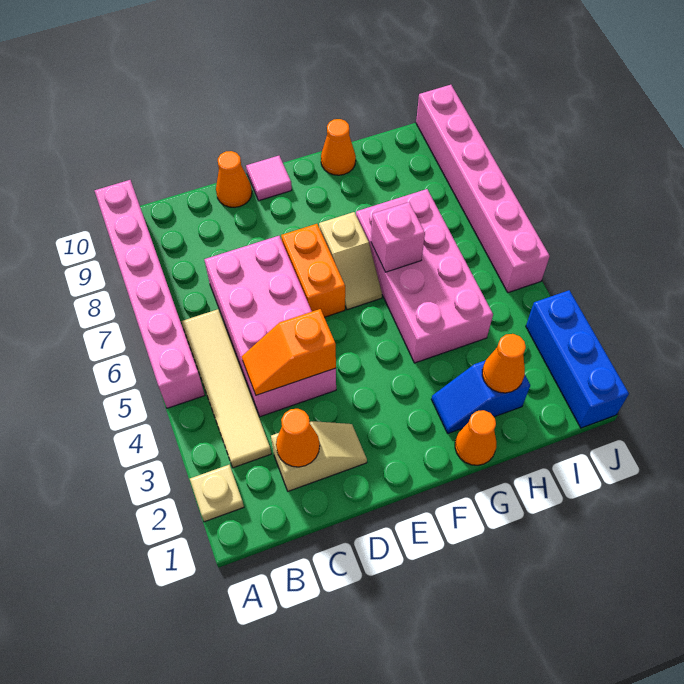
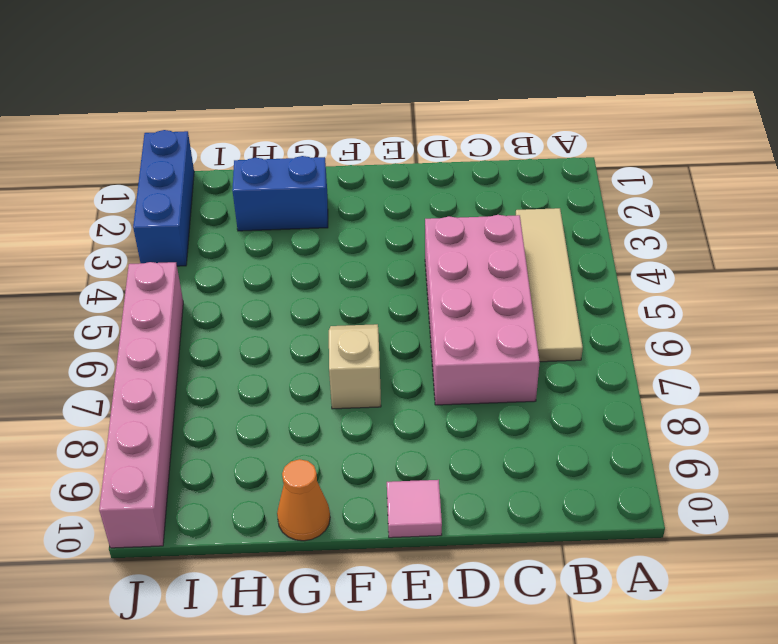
blue 1x2 brick [232,156,328,231] -> blue 1x2 slope [431,360,530,433]
none -> tan 1x1 plate [190,465,244,522]
none -> pink 1x6 brick [95,180,205,408]
none -> tan 1x2 slope [271,421,367,491]

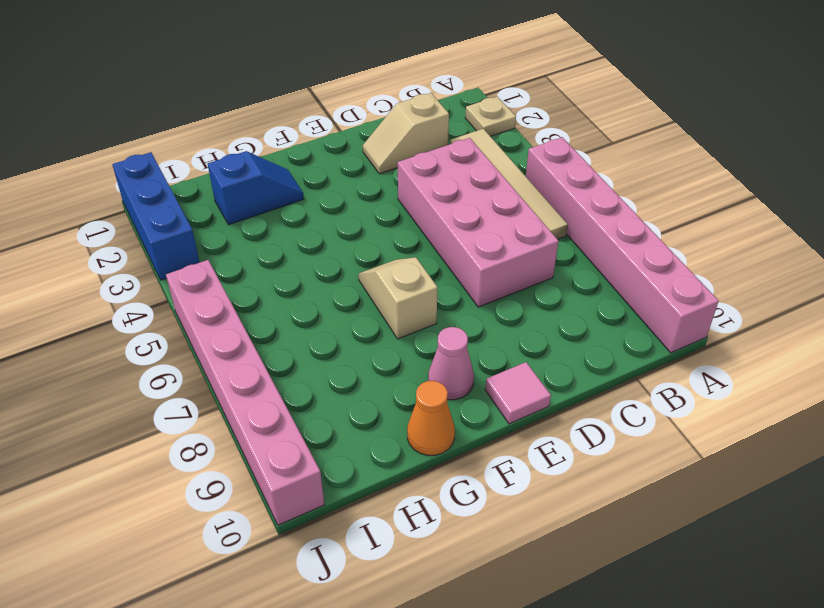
pink 1x1 cone [428,327,474,400] -> none
none -> orange 1x1 cone [216,151,252,208]
none -> orange 1x2 brick [281,224,345,317]
none -> orange 1x1 cone [455,410,496,465]

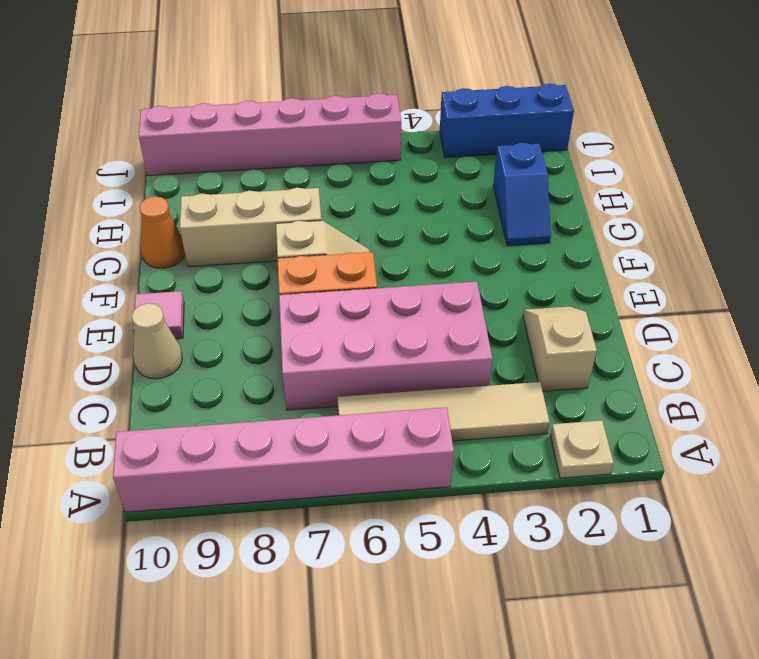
tan 1x1 cone [132,303,182,379] -> orange 1x1 cone [216,151,252,208]
tan 1x3 brick [180,188,321,267] -> pink 2x4 brick [356,189,493,363]
none -> orange 1x1 cone [455,410,496,465]
none -> orange 1x1 cone [276,409,320,467]
none -> orange 1x2 slope [242,309,336,395]

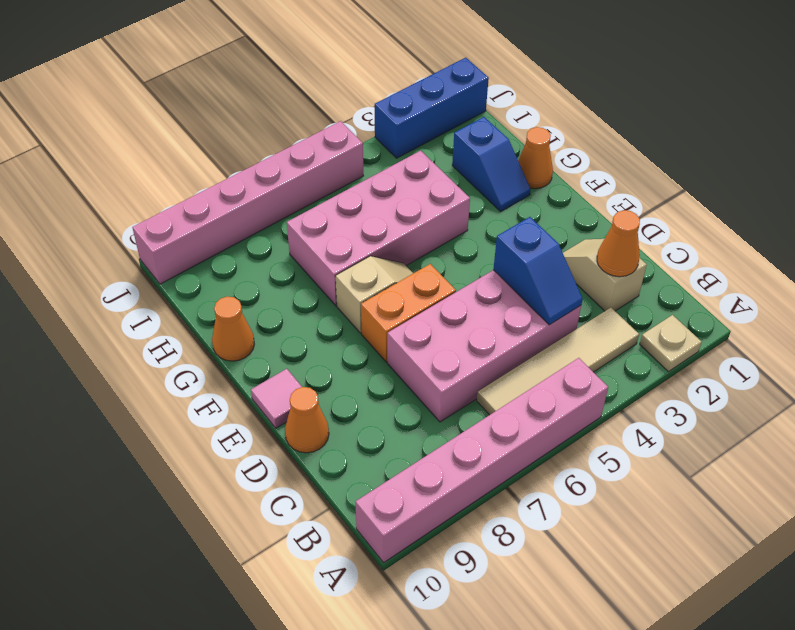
blue 1x2 slope [493,217,583,325] -> orange 1x2 slope [242,309,336,395]
none -> pink 1x1 brick [371,202,425,272]
none -> orange 1x1 cone [482,334,526,393]

